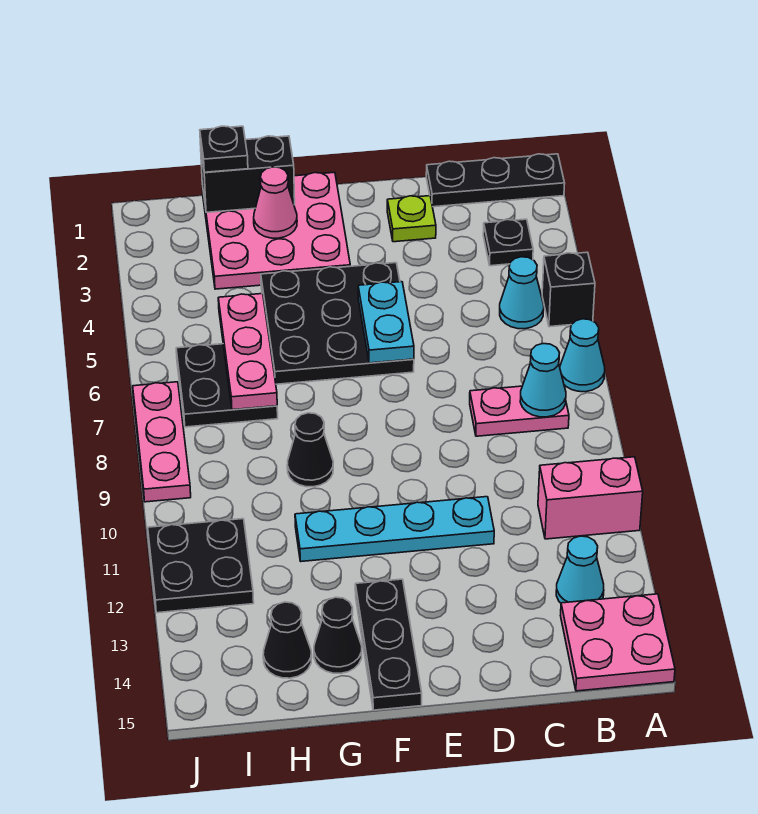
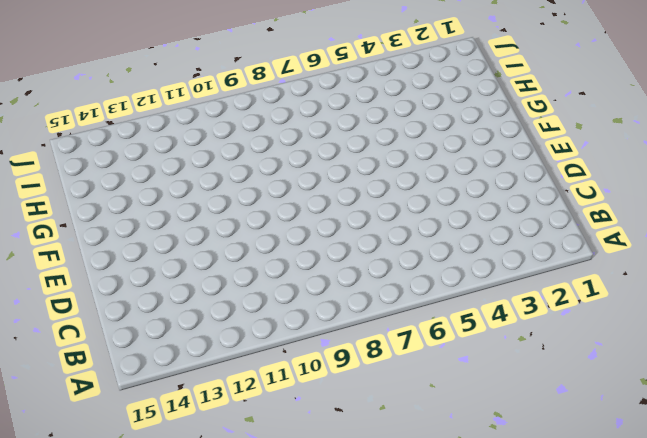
none -> black 1x3 plate [426,154,565,207]
none -> black 1x1 brick [542,252,595,327]
none -> cyan 1x1 cone [560,319,605,392]

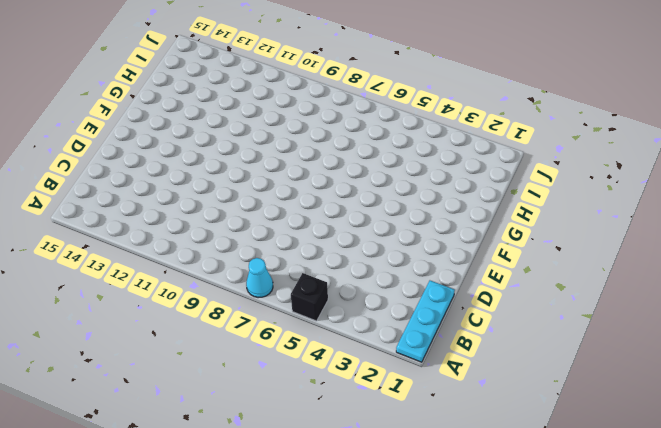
cyan 1x3 plate [396,281,455,362] -> black 1x3 plate [426,154,565,207]
none -> pink 1x2 brick [538,457,643,539]
none -> pink 2x2 plate [561,594,675,691]
none -> black 1x1 plate [483,219,533,266]

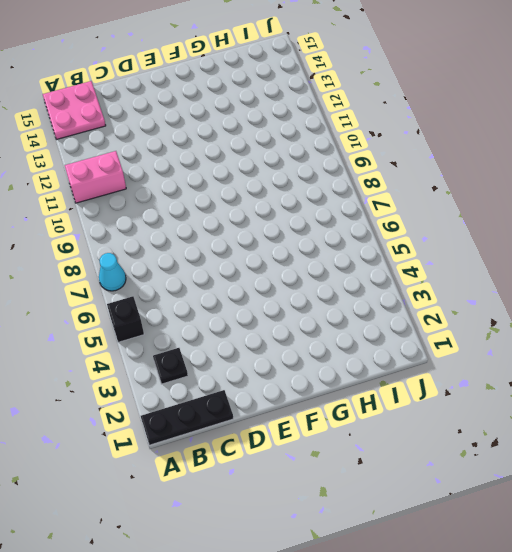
none -> cyan 1x1 cone [500,257,544,329]
none -> pink 1x2 plate [470,386,569,436]
none -> cyan 1x1 cone [556,536,604,603]

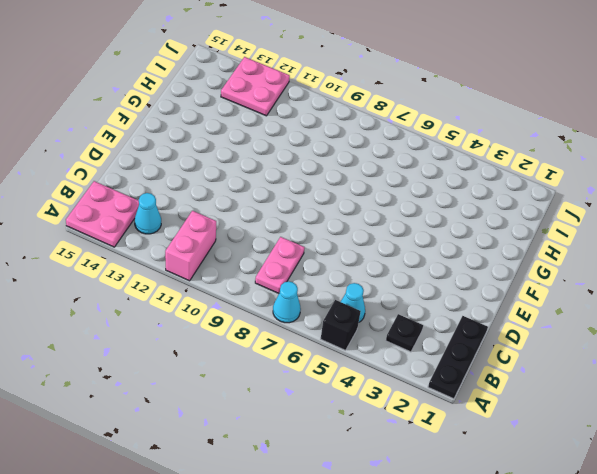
pink 2x2 plate [221,57,290,116] -> black 2x2 plate [148,519,254,613]
none -> lime 1x1 plate [387,196,436,242]
none -> cyan 1x4 plate [295,497,494,561]
none -> black 3x3 plate [261,263,414,384]

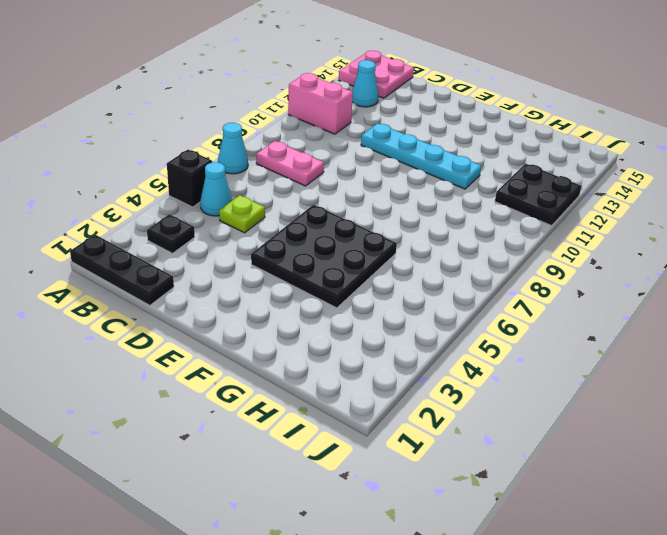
lime 1x1 plate [219,195,265,233] -> lime 1x1 plate moved to [387,196,436,242]
none -> pink 3x3 plate [202,172,350,289]
none -> black 1x3 plate [355,579,422,710]
none -> black 1x1 cone [287,413,333,487]

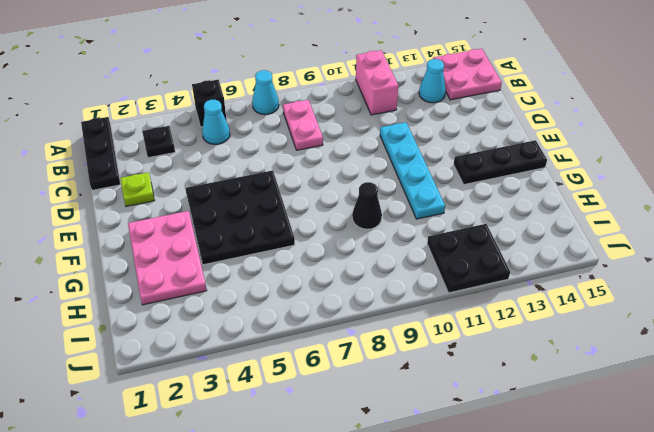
pink 2x3 plate [128,211,207,305] -> pink 3x3 plate [202,172,350,289]
none -> black 1x1 cone [314,597,362,673]
none -> black 2x2 plate [176,344,278,427]
none -> black 1x1 cone [263,602,312,678]

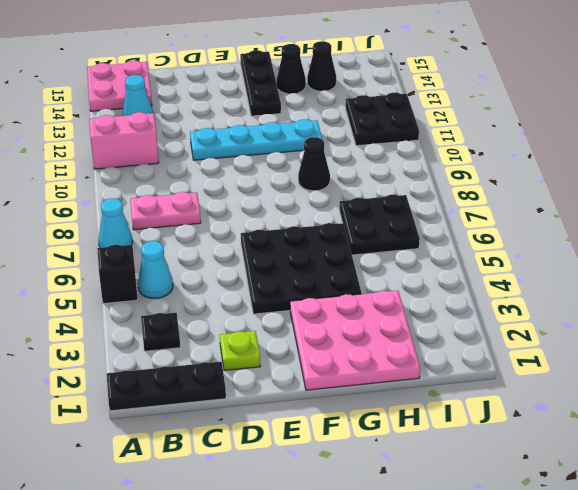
none -> pink 1x3 plate [133,382,191,502]
none -> cyan 1x1 cone [520,344,566,417]
none -> cyan 1x2 plate [358,282,414,363]

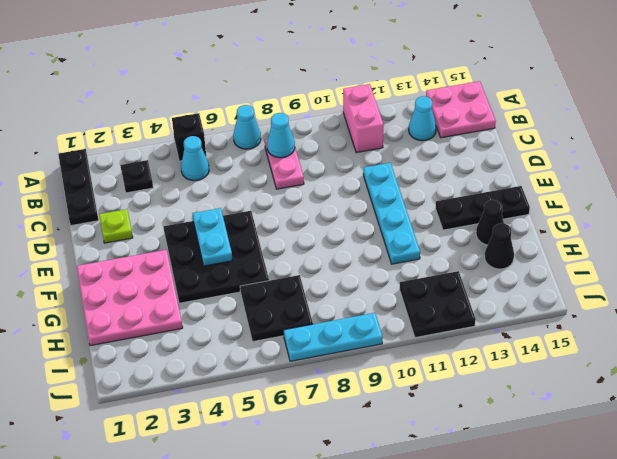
cyan 1x2 plate [192,208,232,266] -> cyan 1x2 plate turned to [358,282,414,363]
cyan 1x3 plate [283,313,383,361] -> pink 1x3 plate [133,382,191,502]
none -> black 1x1 cone [287,413,333,487]
none -> black 1x2 brick [200,136,295,212]
none -> pink 1x1 cone [254,167,297,238]

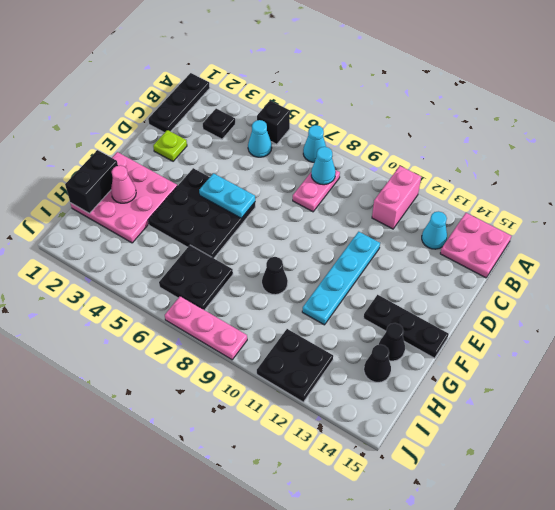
none -> pink 1x3 plate [218,294,277,410]
none -> black 1x1 plate [200,126,248,172]

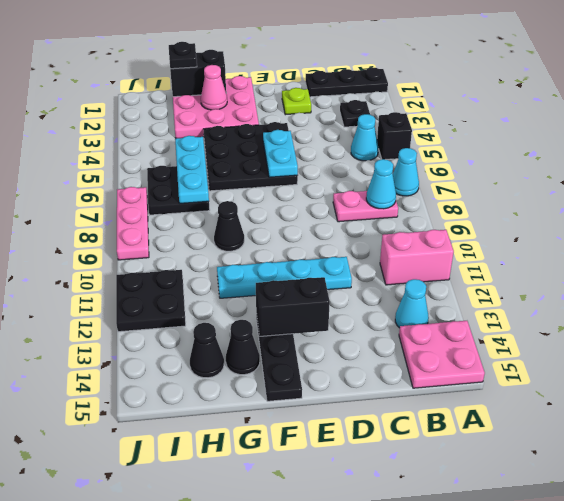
black 1x2 brick [256,277,330,336] -> none
cyan 1x3 plate [175,136,209,204] -> pink 1x3 plate [218,294,277,410]

